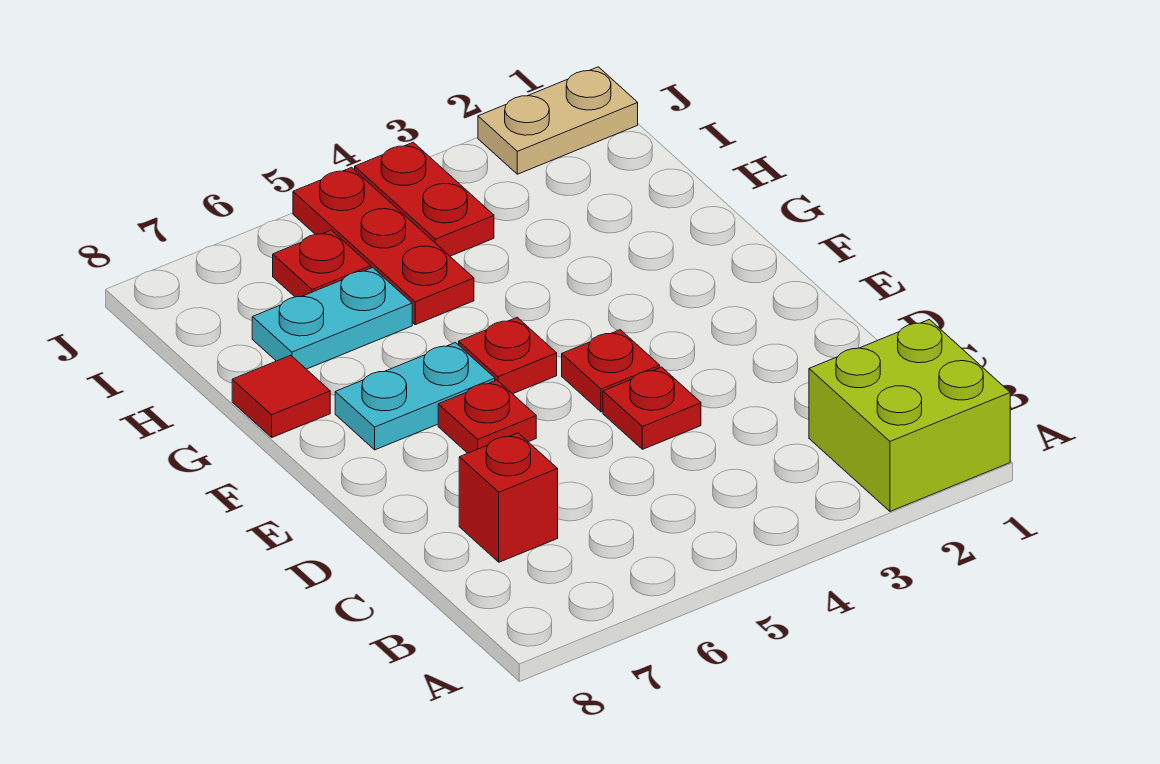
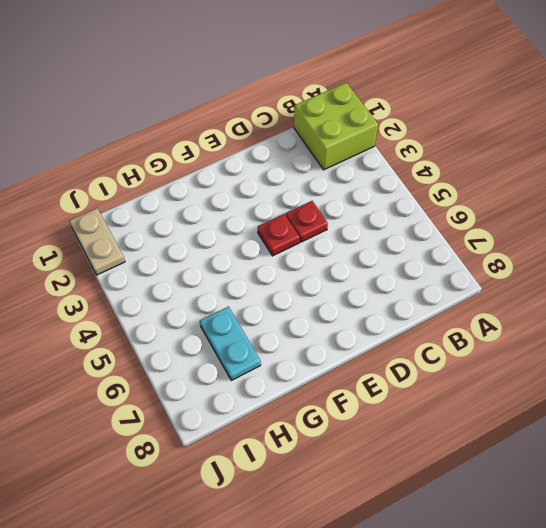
none -> red 1x1 brick [459,433,558,562]
none -> red 1x1 plate [438,380,536,453]
none -> red 1x1 plate [459,317,557,394]

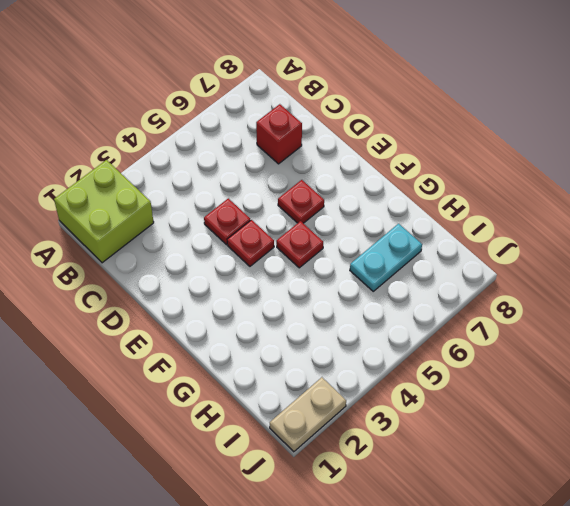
none -> cyan 1x2 plate [335,343,495,450]
none -> red 1x1 tile [232,355,330,437]
none -> red 1x3 plate [293,168,474,325]

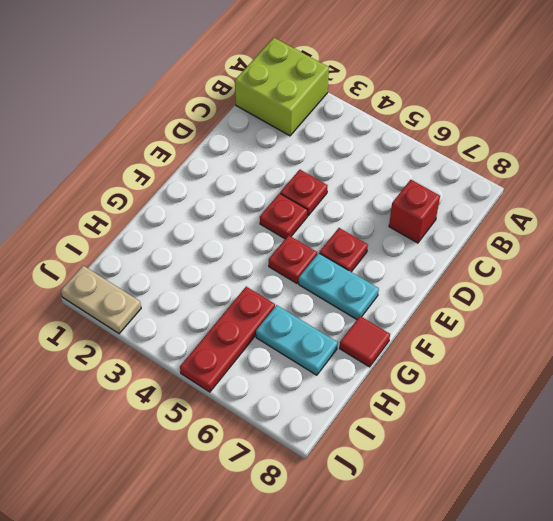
none -> red 1x2 plate [355,142,494,256]
none -> red 1x1 plate [273,230,371,297]

